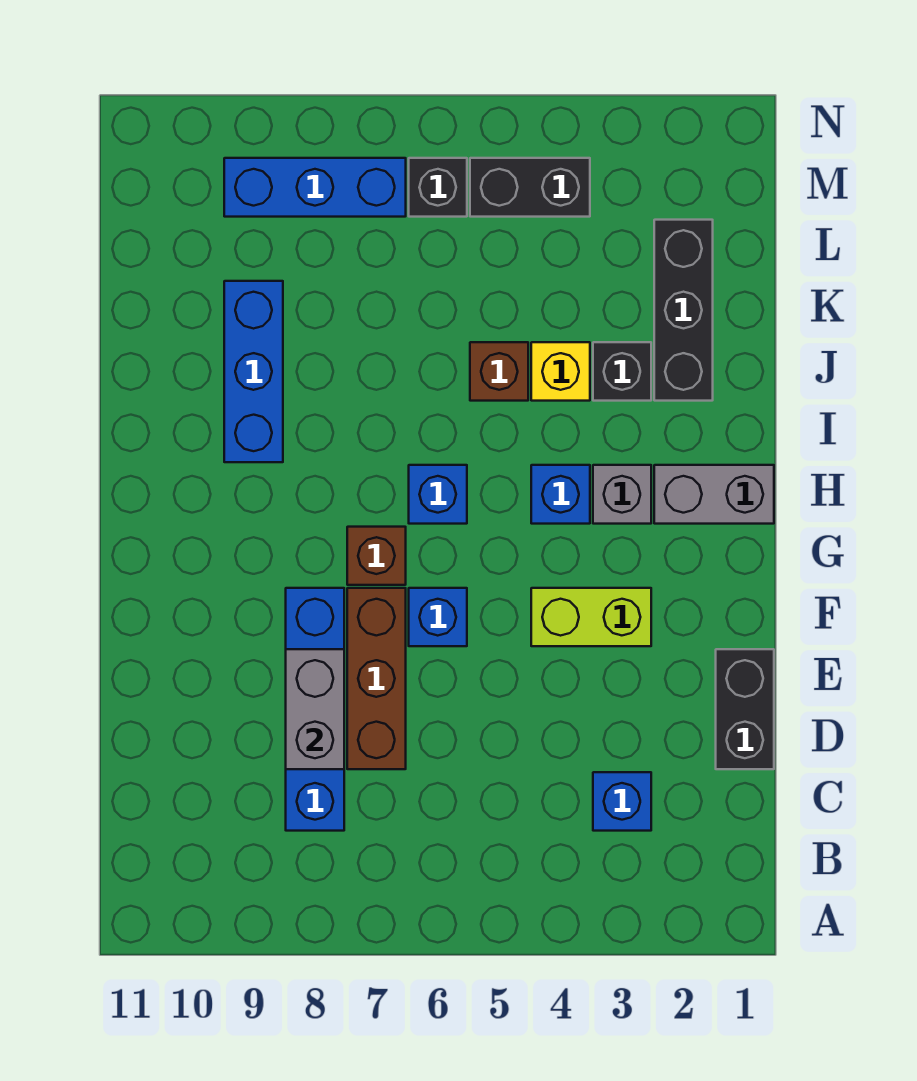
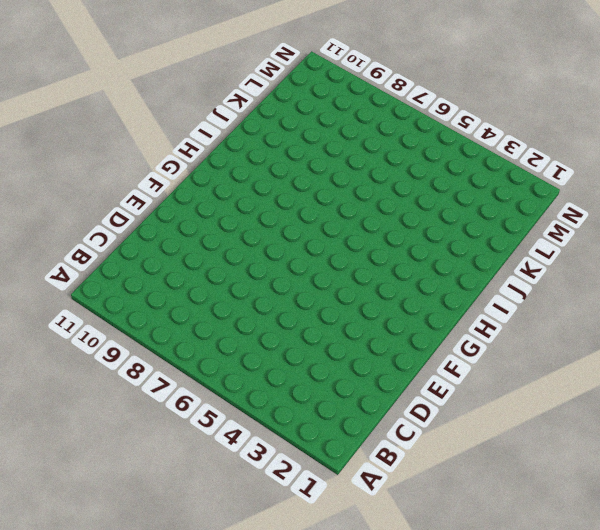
none -> blue 1x1 brick [593,772,651,831]
none -> blue 1x4 brick [286,588,344,831]
none -> black 1x2 brick [716,649,774,769]

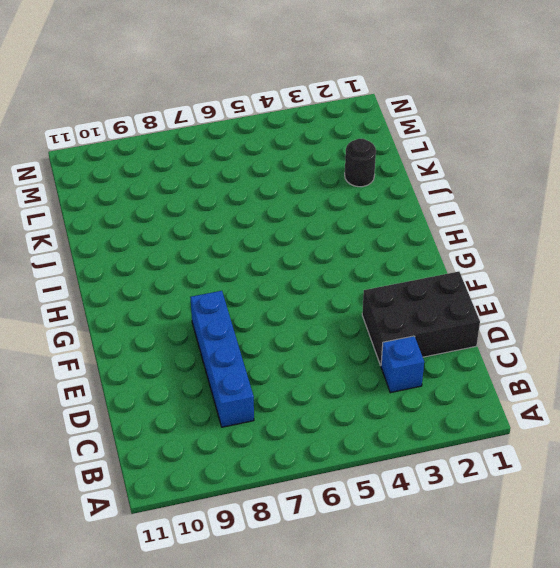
black 2x3 brick [362,272,480,365] -> black 1x2 brick [716,649,774,769]
black 1x1 round brick [345,139,376,187] -> black 1x3 brick [654,220,713,401]
none -> brown 1x3 brick [347,588,406,769]
none -> lime 1x2 brick [531,588,651,646]
none -> blue 1x1 brick [409,588,467,646]

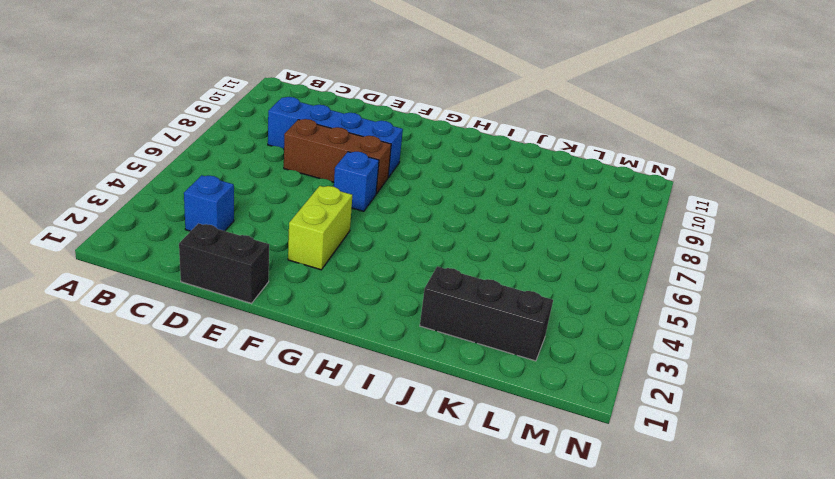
none -> brown 1x1 brick [347,527,406,585]
none -> grey 1x2 brick [654,465,774,524]
none -> grey 1x1 brick [593,465,651,524]

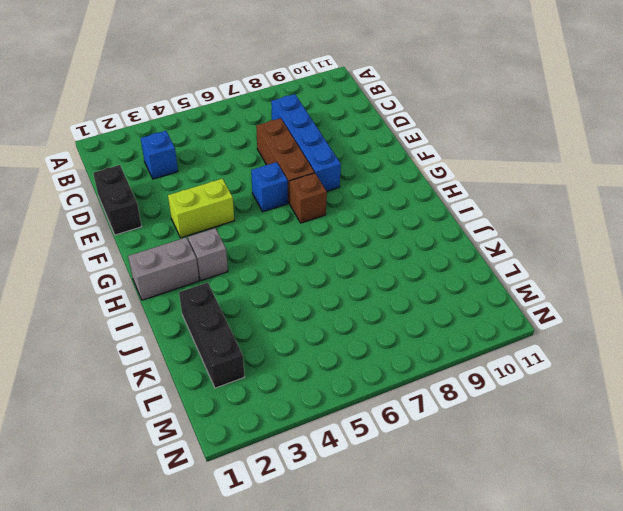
none -> blue 1x1 brick [531,465,590,524]
none -> blue 1x1 brick [409,465,467,524]
none -> blue 1x3 brick [224,281,283,462]

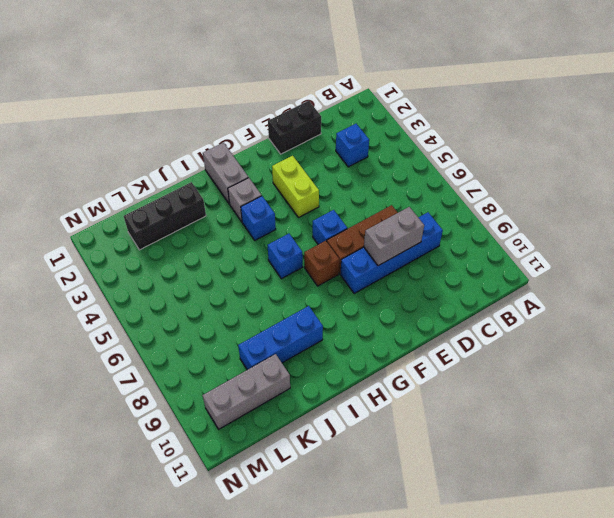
grey 1x3 brick [202,354,290,429] -> none
none -> black 1x1 brick [593,342,651,401]
none -> yellow 1x1 brick [531,342,590,401]
none -> brown 1x1 brick [470,342,528,401]

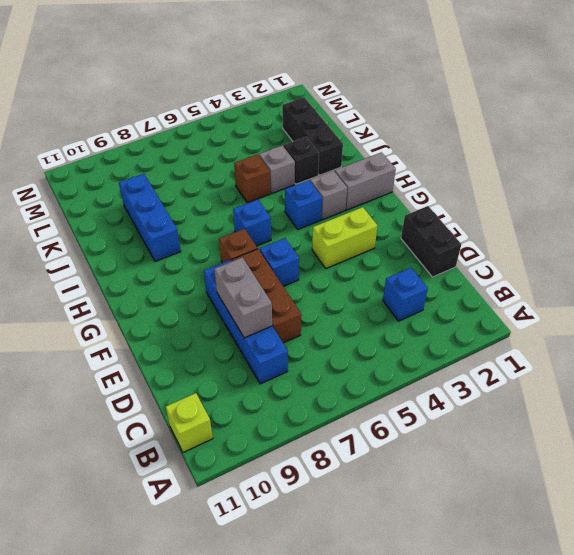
lime 1x1 brick [166,393,213,452] -> none
grey 1x1 brick [259,145,295,193] -> yellow 1x1 brick [531,342,590,401]
none -> black 1x2 brick [470,158,590,217]
none -> black 1x1 brick [409,158,467,217]
none -> blue 1x3 brick [224,158,406,217]

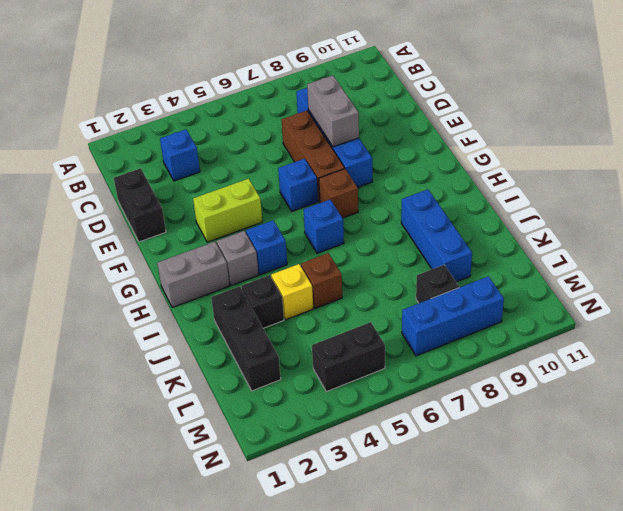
black 1x1 brick [416,265,459,303] -> black 1x1 brick moved to [409,158,467,217]

